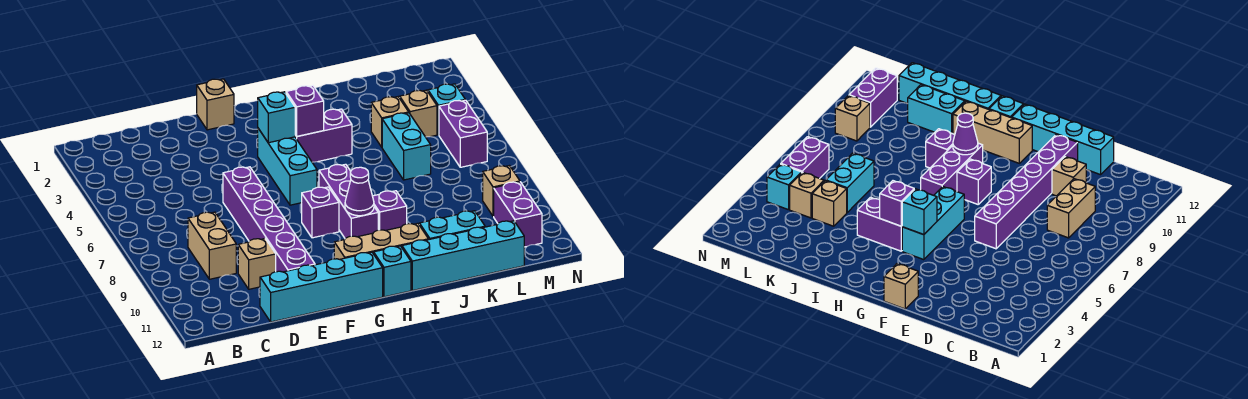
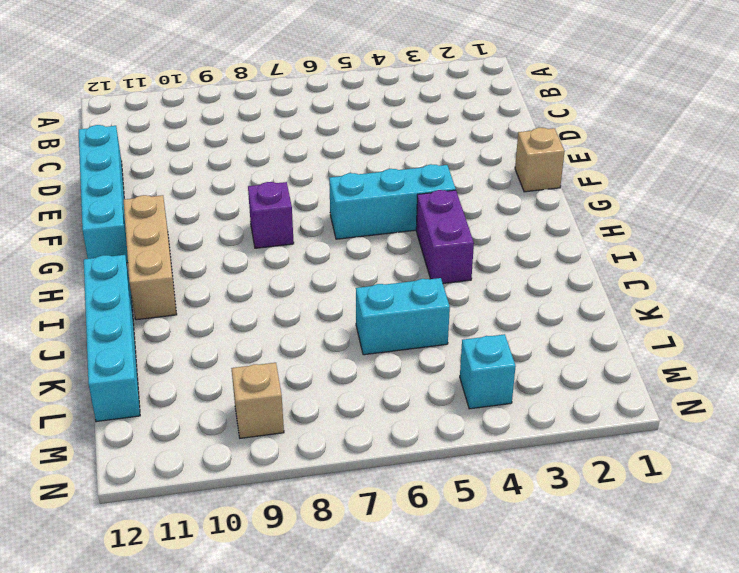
none -> tan 1x2 brick [188,212,236,279]
none -> tan 1x1 brick [238,239,276,289]
none -> purple 1x6 brick [223,167,315,272]

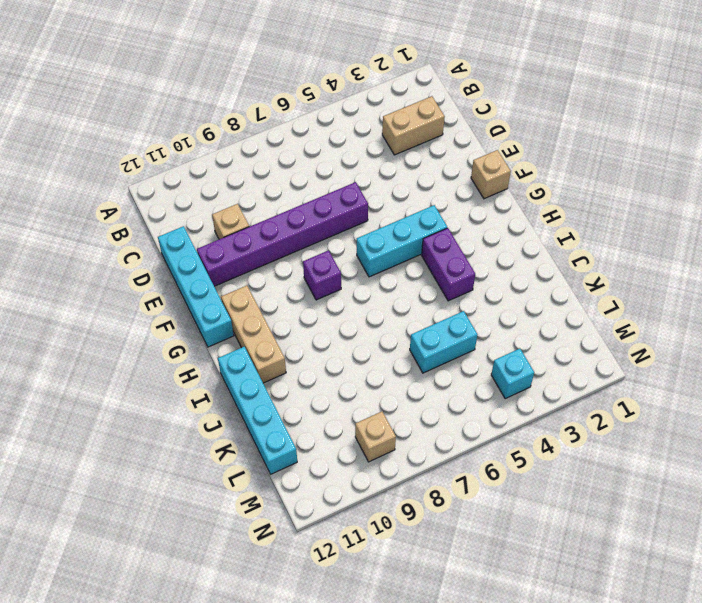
tan 1x2 brick [382,96,445,155] -> tan 1x2 brick moved to [188,212,236,279]
none -> purple 1x3 brick [319,164,378,239]
none -> cyan 1x1 brick [374,246,411,297]
none -> purple 1x1 brick [373,191,407,230]

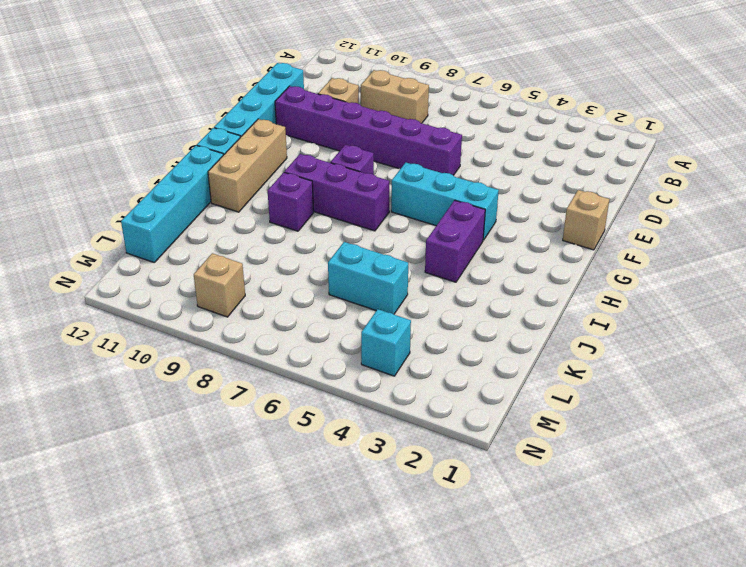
none -> cyan 1x2 brick [419,211,485,240]
none -> tan 1x1 brick [371,97,409,147]
none -> tan 1x1 brick [400,90,437,137]

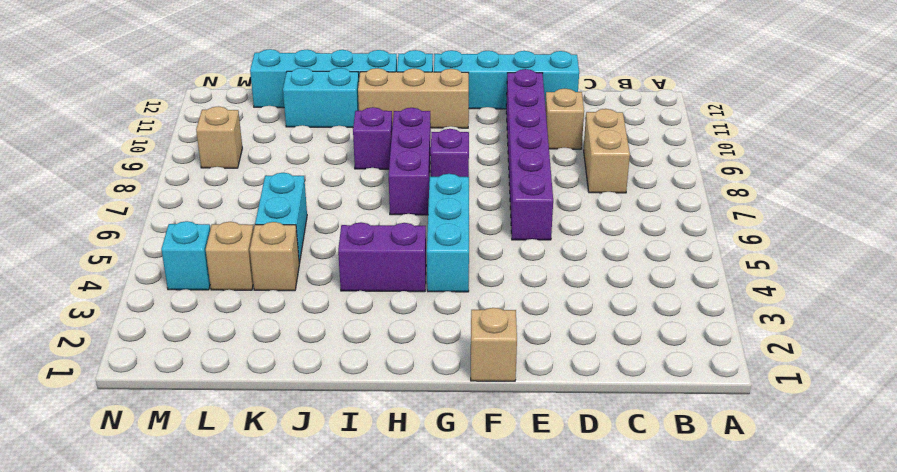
none -> purple 1x2 brick [439,100,487,167]
none -> purple 1x2 brick [494,182,542,247]
none -> cyan 1x1 brick [258,92,295,143]

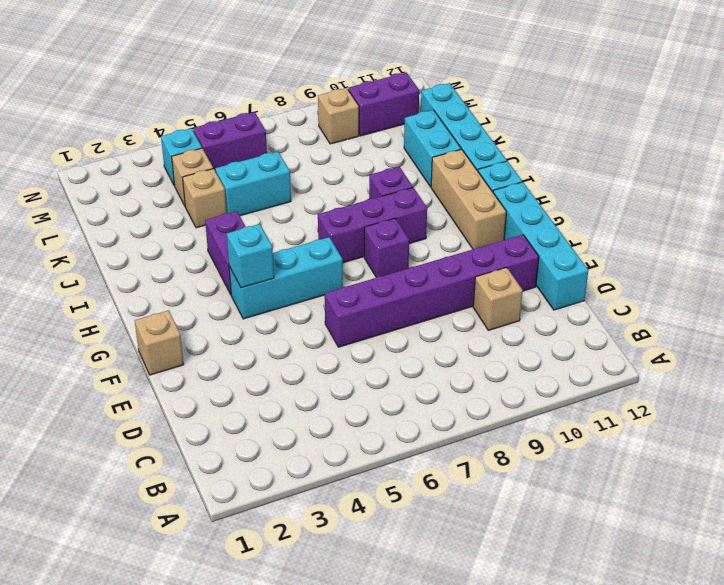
none -> tan 1x2 brick [188,212,236,279]
none -> purple 1x1 brick [286,86,324,136]
none -> purple 1x1 cone [345,167,374,216]

